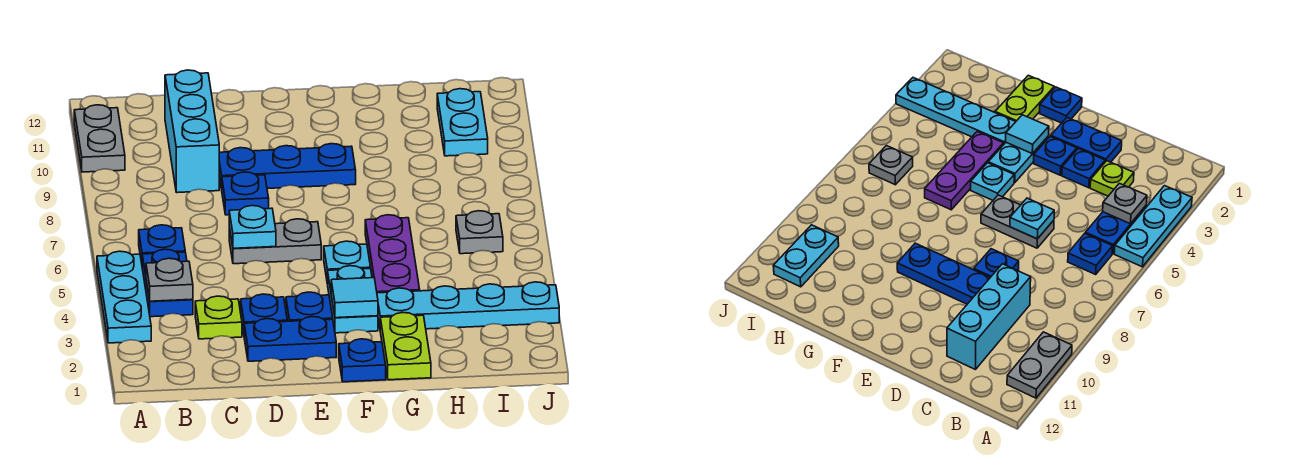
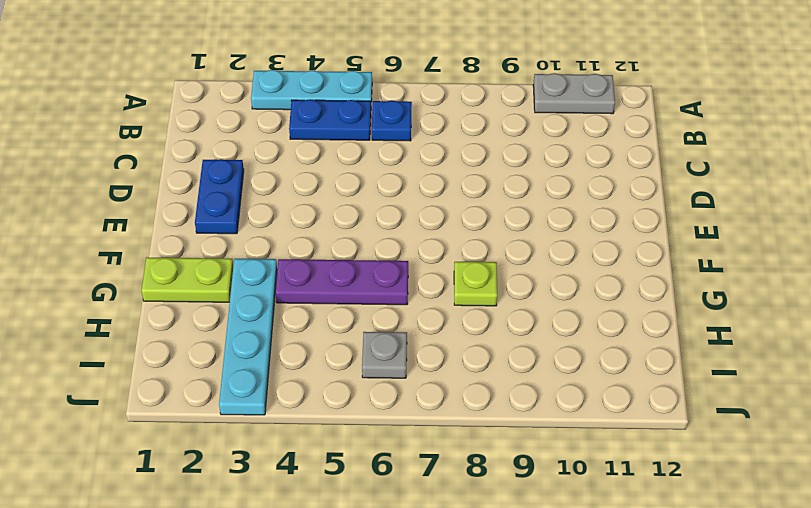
lime 1x1 plate [454,262,497,306] -> lime 1x1 plate moved to [195,296,242,339]
none -> cyan 1x3 brick [165,70,219,193]
none -> blue 1x1 plate [241,294,287,333]
none -> grey 1x2 plate [229,219,321,264]

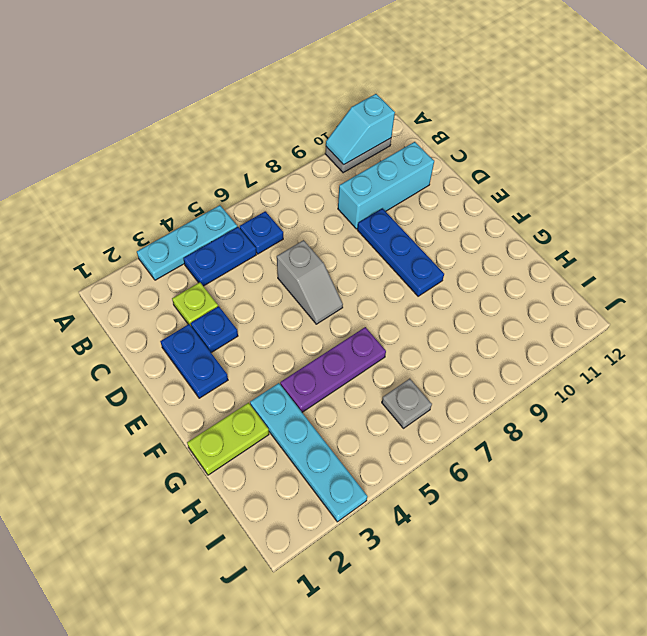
cyan 1x2 slope [326,94,395,165] -> none
grey 1x2 slope [277,240,343,324] -> grey 1x2 plate [229,219,321,264]
none -> blue 1x1 plate [222,172,269,215]
none -> blue 1x1 plate [286,292,333,321]
none -> blue 1x1 plate [339,339,386,382]

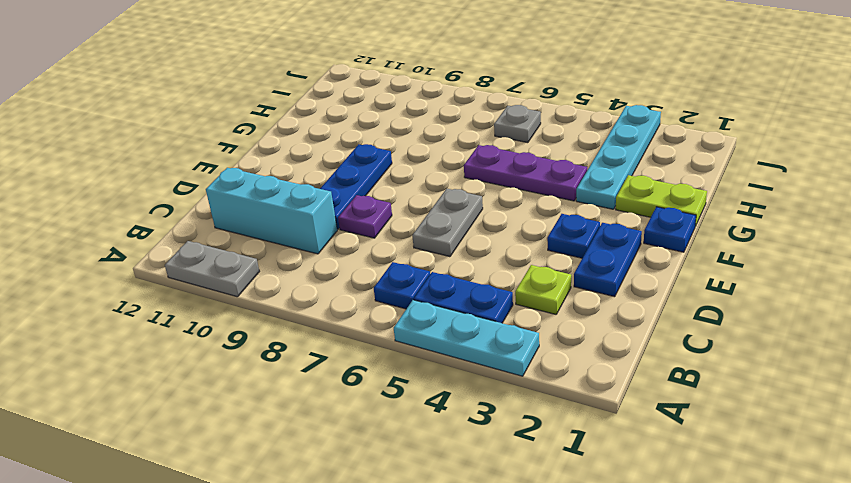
purple 1x1 plate [338,195,392,238] -> blue 1x1 plate [222,172,269,215]
none -> blue 1x1 plate [241,294,287,333]
none -> cyan 1x2 plate [328,266,378,333]
none -> cyan 1x1 plate [324,241,371,284]

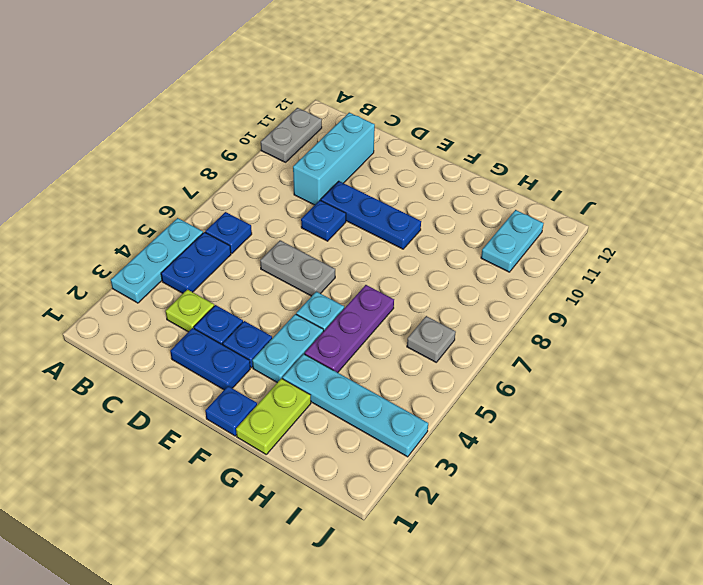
none -> grey 1x1 plate [146,258,193,301]
none -> cyan 1x1 plate [229,206,276,248]
none -> cyan 1x1 tile [331,278,378,318]

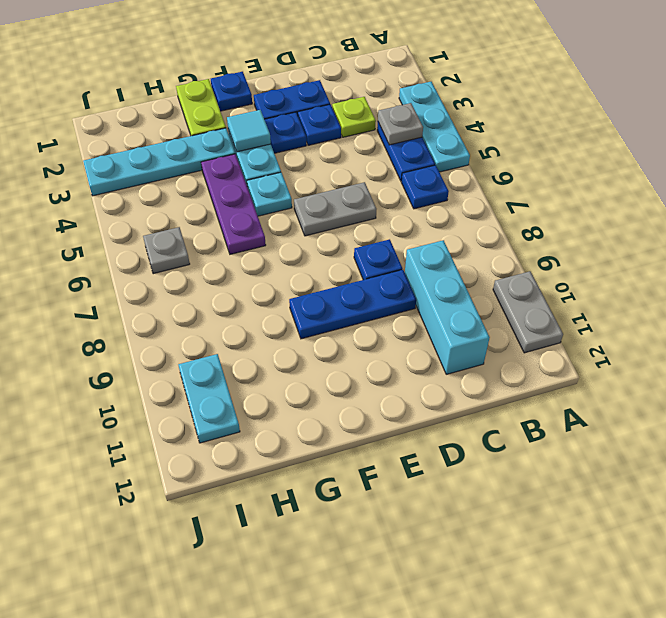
none -> cyan 1x1 plate [229,206,276,248]

